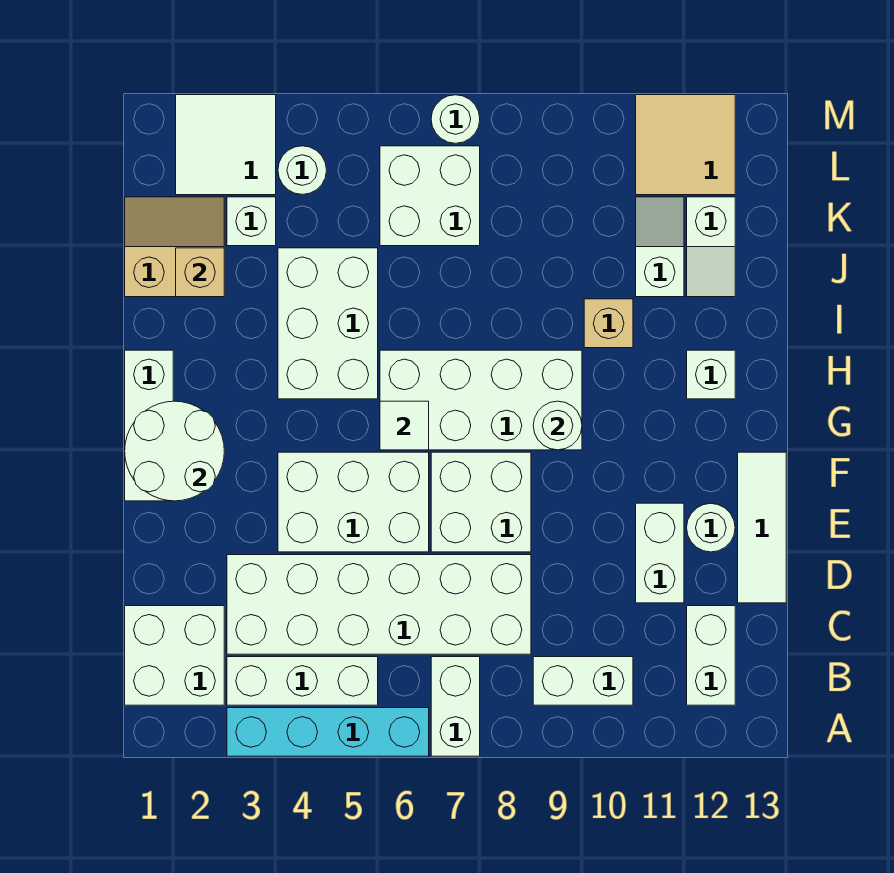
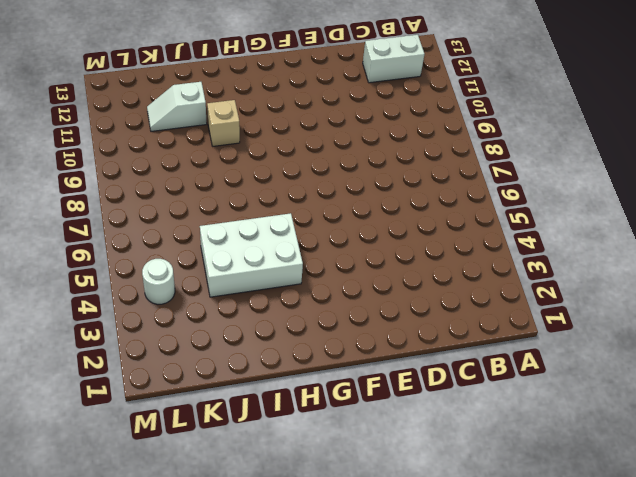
none -> cyan 1x4 brick [227,708,429,756]
none -> white 1x2 brick [431,657,480,756]
none -> white 2x2 brick [125,606,224,705]
none -> white 1x3 brick [227,657,378,705]

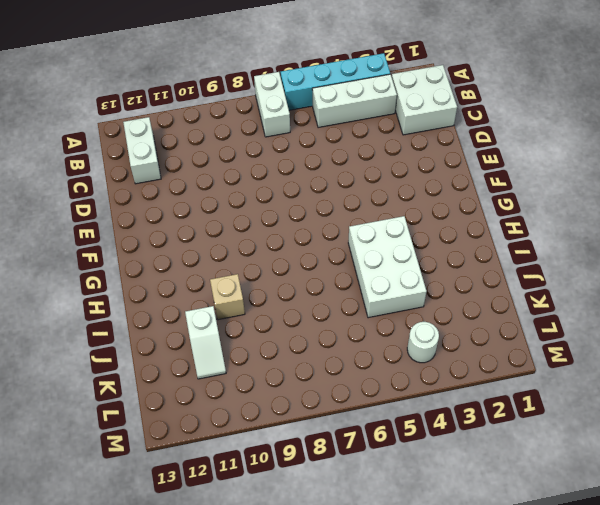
none -> white 1x2 brick [533,657,633,705]
none -> white 2x6 brick [227,555,531,654]
none -> white 1x2 brick [636,503,684,603]
none -> white 1x3 tile [738,452,786,603]

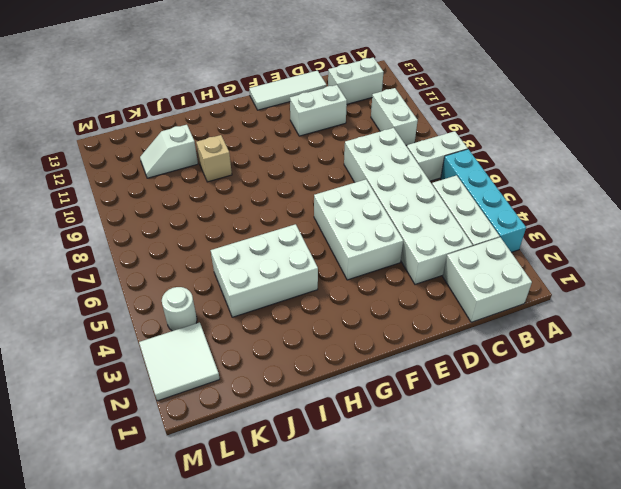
none -> white 2x2 brick [431,452,531,552]
none -> white 1x1 round brick [687,504,735,552]
none -> white 1x3 brick [125,350,173,501]
none -> white 2x4 brick [380,350,582,450]

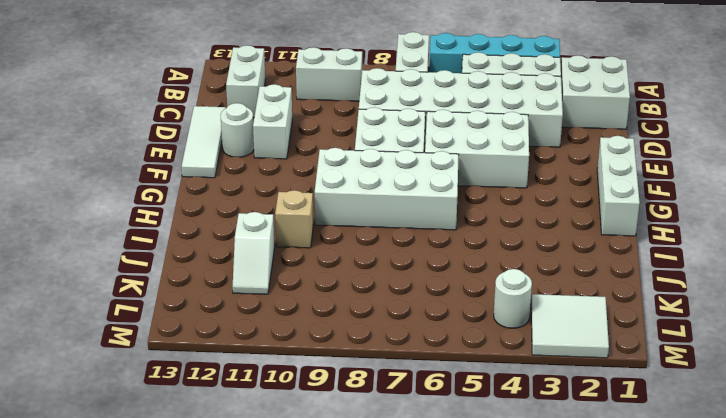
none -> white 2x3 brick [278,248,378,399]
none -> white 1x1 brick [687,350,735,399]
none -> tan 2x2 slope [125,197,224,297]
none -> white 1x2 slope [687,197,735,297]

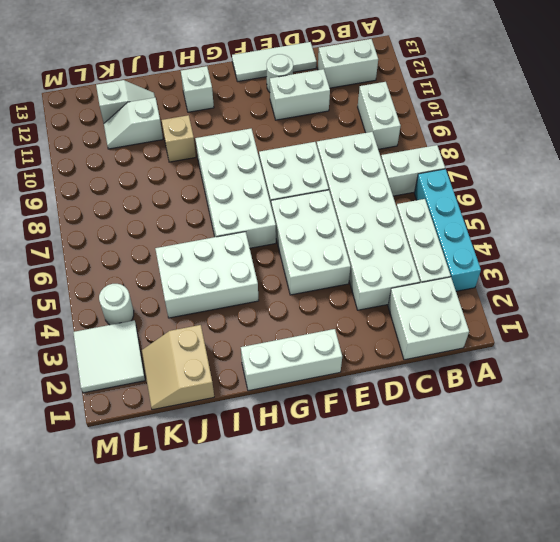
none -> white 1x1 brick [227,197,276,246]
none -> white 2x2 brick [380,146,480,246]
none -> tan 2x2 tile [636,95,735,195]
none -> white 1x1 round brick [431,95,480,143]

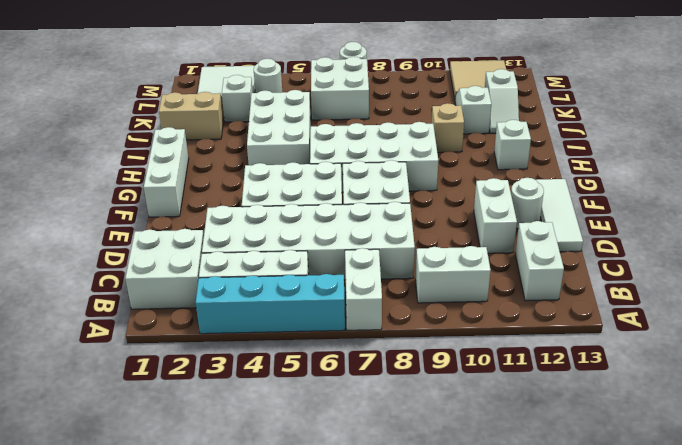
none -> white 2x2 round brick [125,401,224,501]
none -> white 1x1 tile [380,401,429,450]
none -> white 1x1 round brick [533,401,582,450]
none -> tan 1x1 brick [176,248,224,297]

